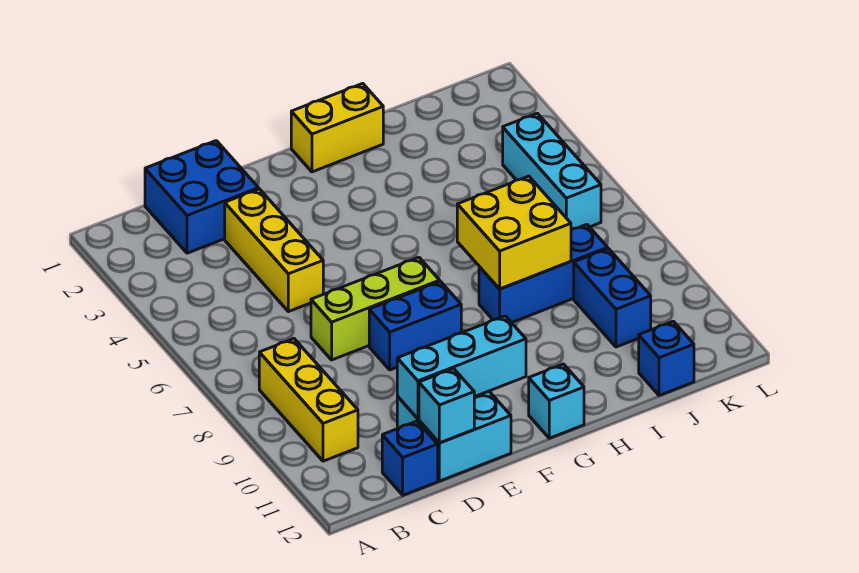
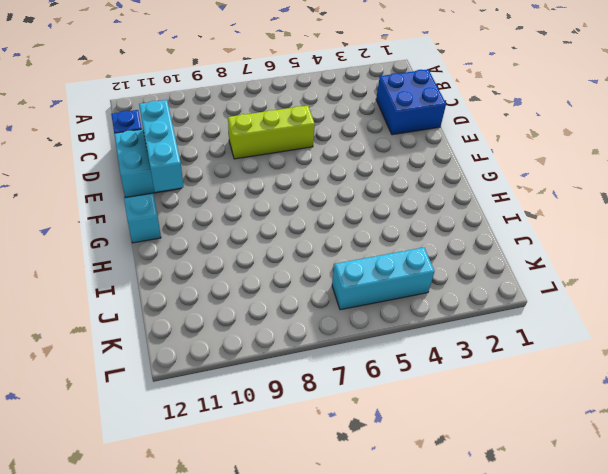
lime 1x3 brick [228,106,315,159] -> lime 1x3 brick turned to [311,257,440,360]
none -> yellow 1x3 brick [259,339,358,461]
none -> yellow 1x3 brick [225,189,323,312]
none -> blue 1x2 brick [369,282,461,370]

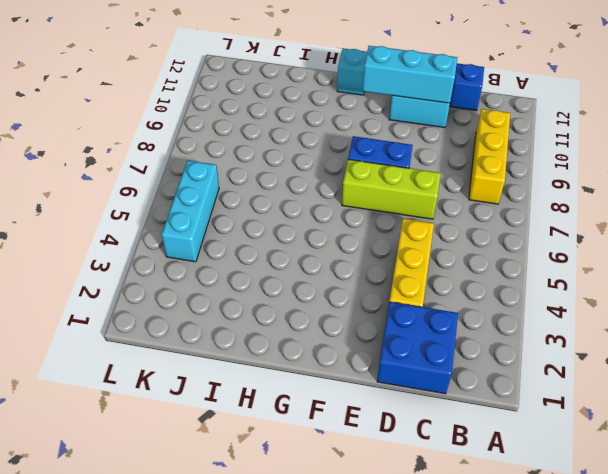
none -> yellow 1x2 brick [291,83,383,172]
none -> blue 1x3 brick [479,225,608,323]
none -> blue 1x2 brick [574,249,651,347]

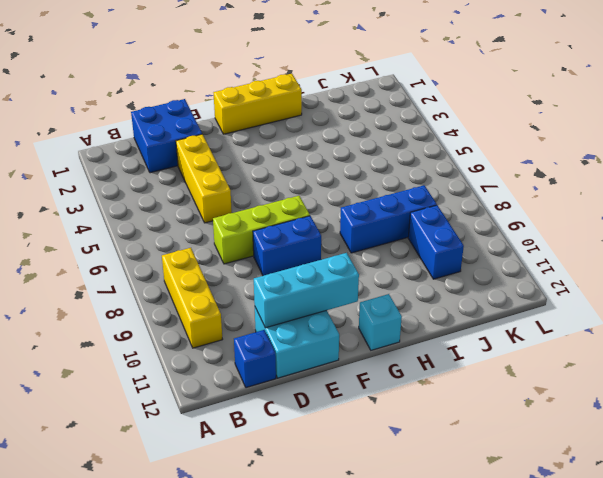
yellow 1x3 brick [214,74,302,134] -> yellow 1x2 brick [291,83,383,172]
none -> blue 1x1 brick [639,321,694,395]
none -> cyan 1x3 brick [503,113,601,230]
none -> cyan 1x1 brick [419,369,474,443]

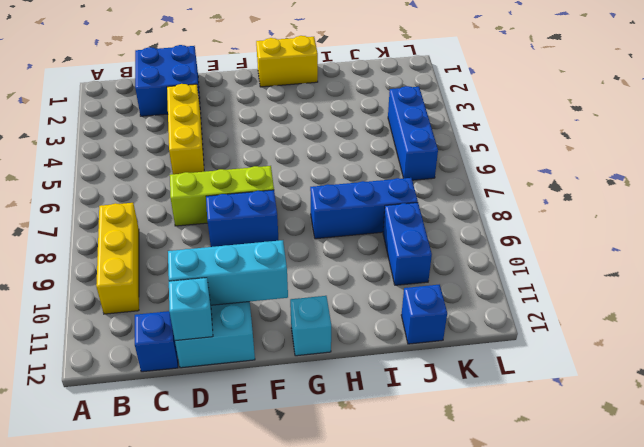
blue 1x3 brick [388,86,438,180] -> cyan 1x3 brick [503,113,601,230]
none -> yellow 2x2 brick [457,176,571,289]

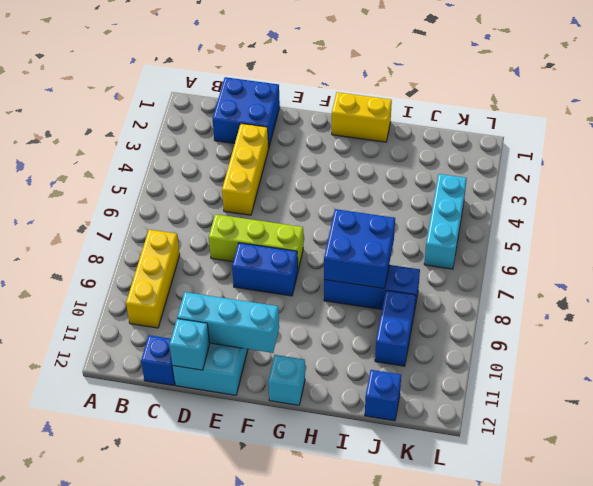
blue 2x2 brick [324,209,395,289] -> yellow 2x2 brick [457,176,571,289]

